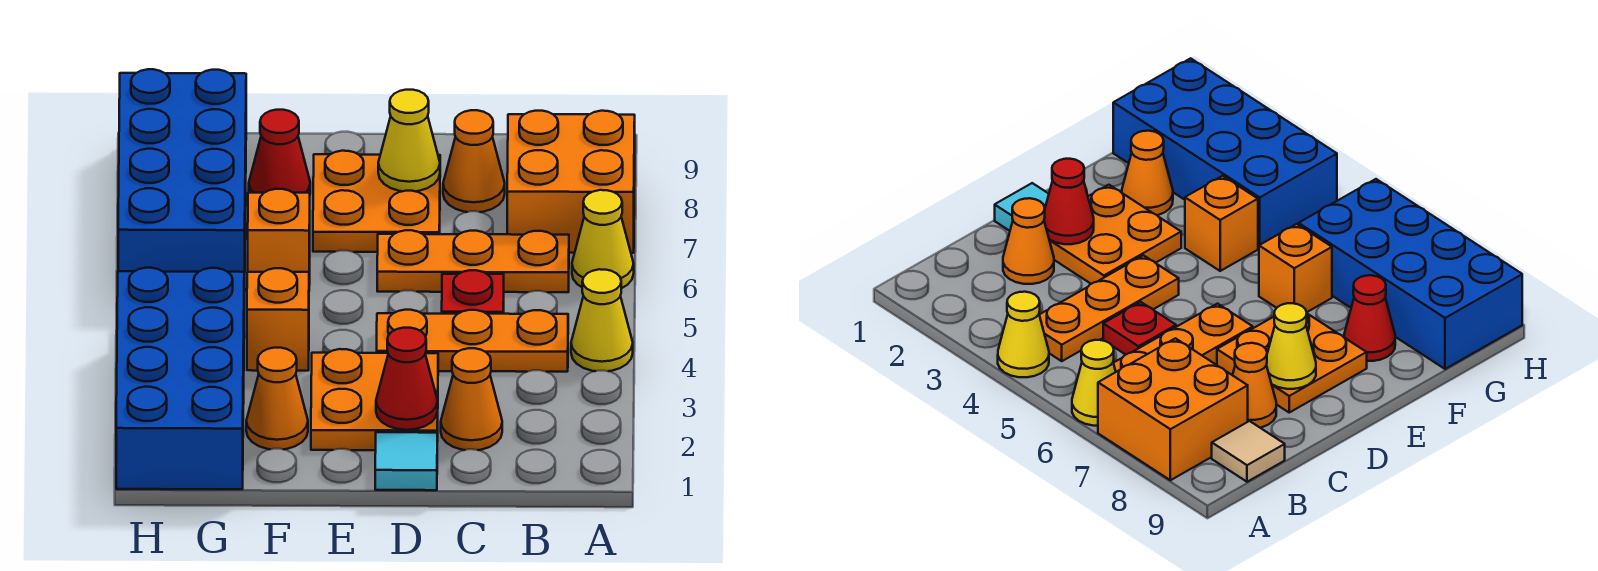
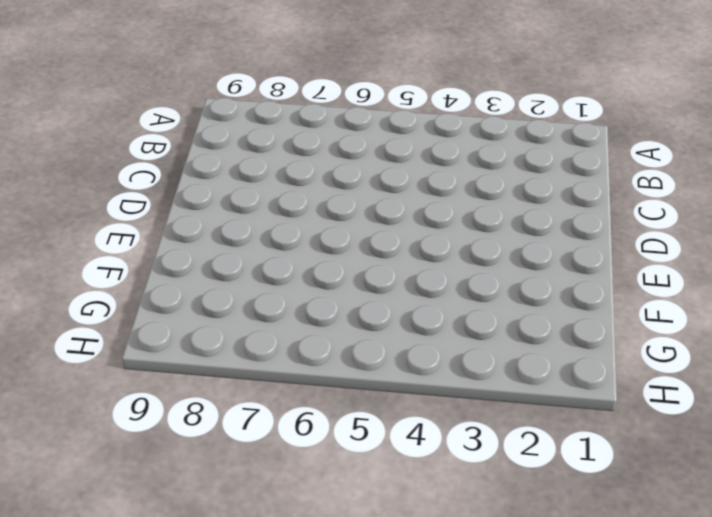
none -> yellow 1x1 cone [571,269,633,371]
none -> yellow 1x1 cone [572,190,634,288]
none -> orange 2x2 brick [507,111,635,253]

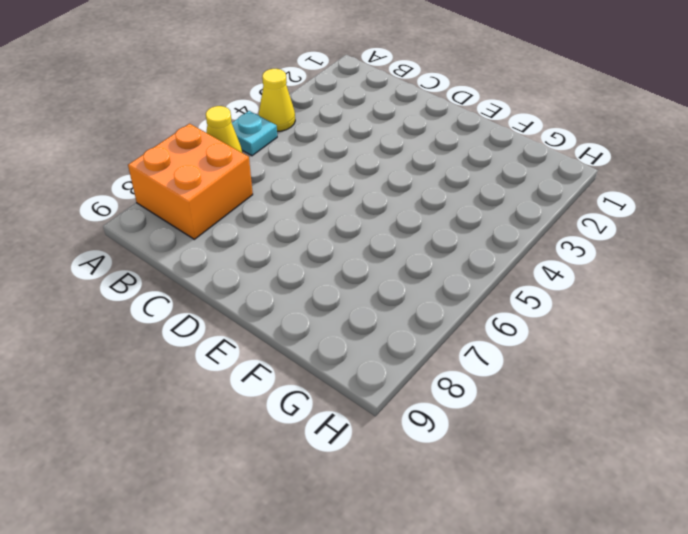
cyan 1x1 plate [232,111,277,156] -> none
none -> orange 1x3 plate [377,310,568,372]
none -> orange 1x3 plate [377,230,569,292]
none -> tan 1x1 tile [1212,421,1285,482]

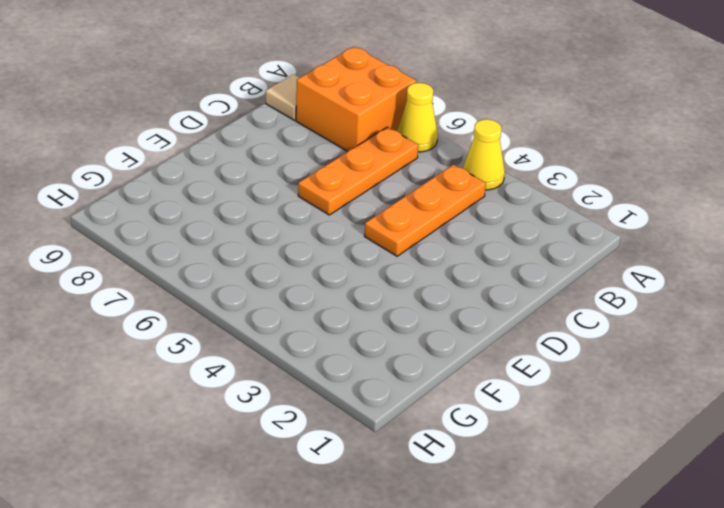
none -> orange 1x1 cone [441,348,502,450]
none -> red 1x1 plate [442,270,504,314]
none -> orange 1x1 cone [443,110,505,212]

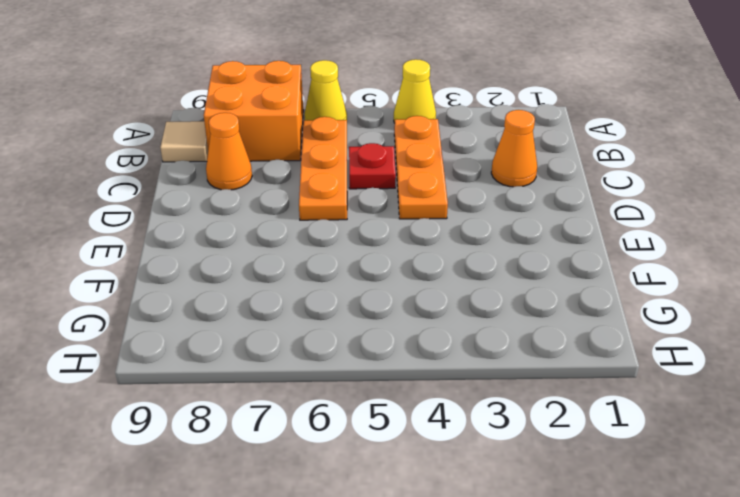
none -> cyan 1x1 tile [375,432,437,490]
none -> orange 2x2 plate [311,349,438,450]
none -> orange 2x2 plate [313,151,440,252]

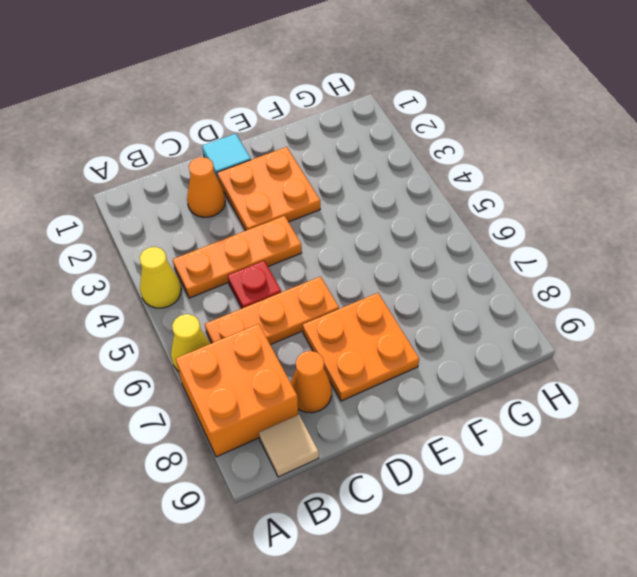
none -> orange 1x1 cone [246,348,308,449]
none -> orange 1x1 brick [247,268,309,371]
none -> orange 1x1 brick [248,189,310,285]

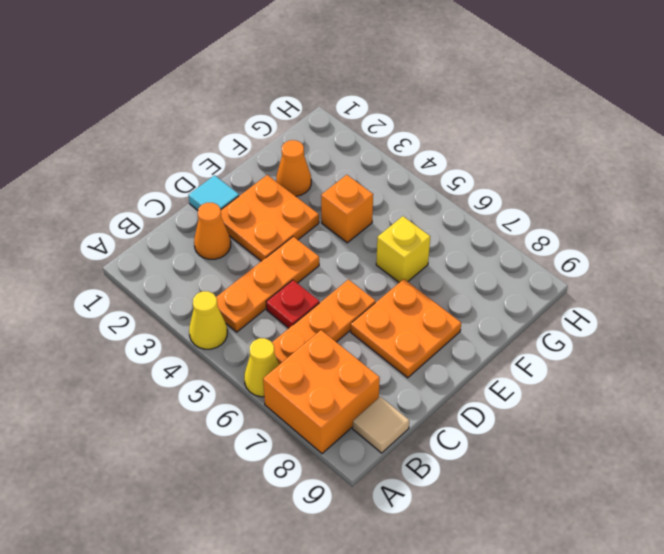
yellow 1x1 brick [376,216,430,283] -> orange 1x1 brick [248,189,310,285]
none -> orange 1x1 cone [443,110,505,212]
none -> red 1x1 cone [249,110,310,193]
none -> blue 2x4 brick [116,268,244,489]

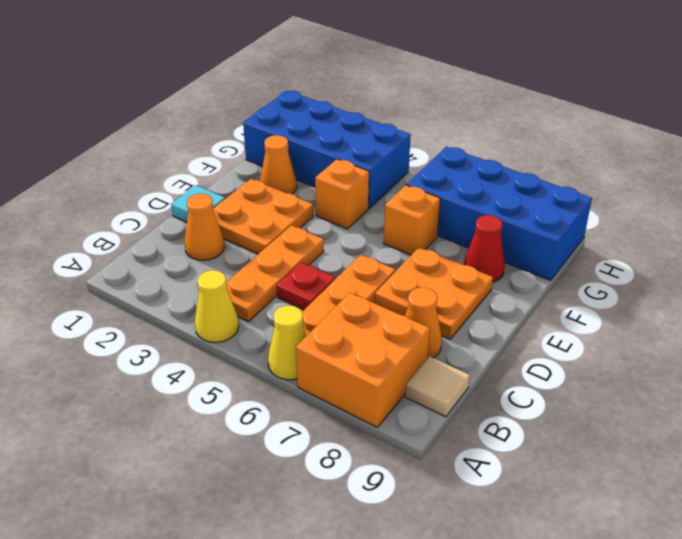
none -> red 1x1 cone [376,328,438,430]
none -> yellow 1x1 cone [378,90,440,191]

